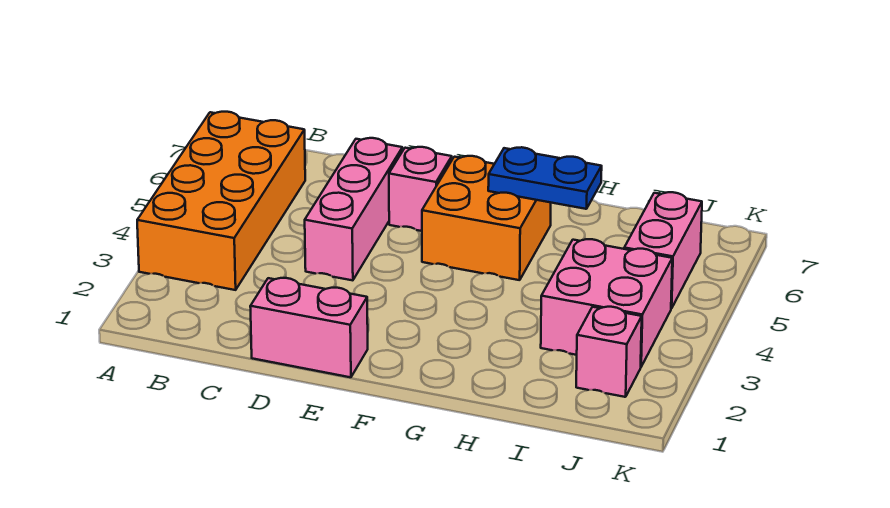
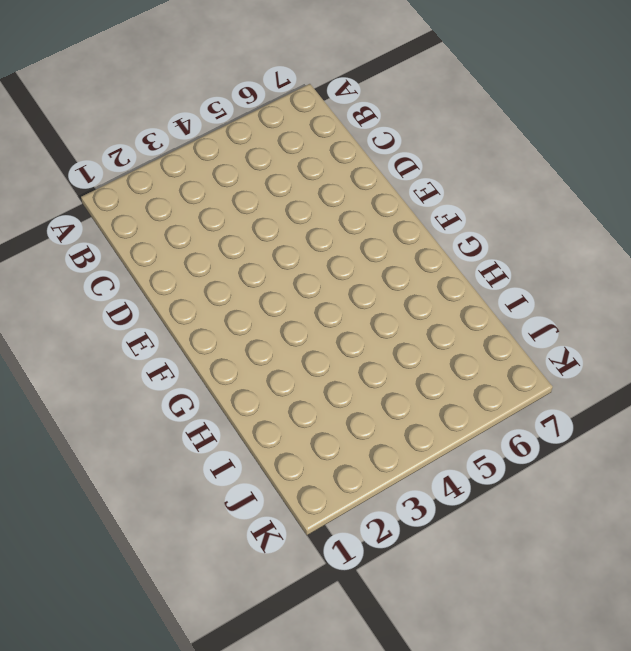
none -> orange 2x4 brick [137,112,305,290]
none -> pink 1x2 brick [250,278,368,377]

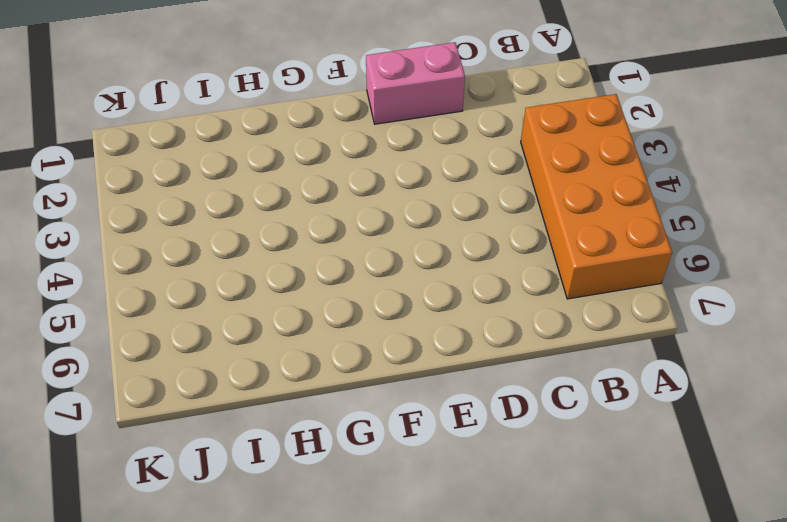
none -> pink 1x3 brick [305,138,402,280]
none -> pink 1x1 brick [389,147,452,231]

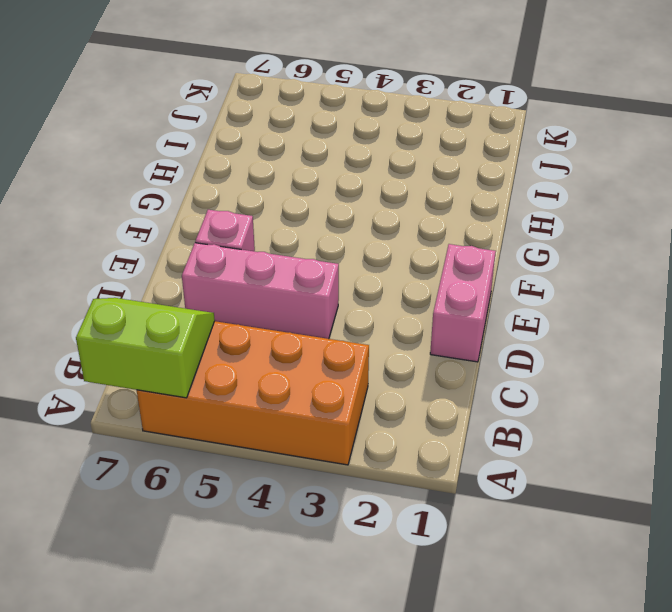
lime 2x2 slope [76,298,215,398] -> none
none -> orange 2x2 brick [422,156,551,280]
none -> pink 2x2 brick [541,239,672,366]

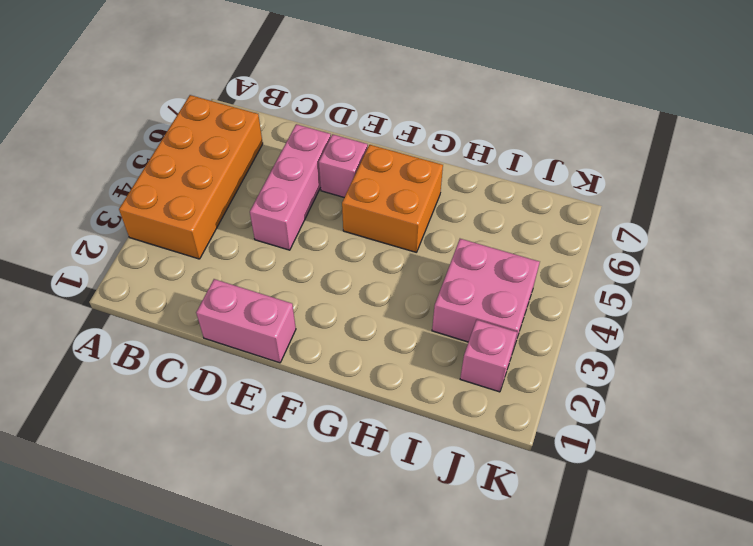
none -> pink 1x2 brick [624,192,702,309]
none -> blue 1x2 plate [488,147,602,209]

